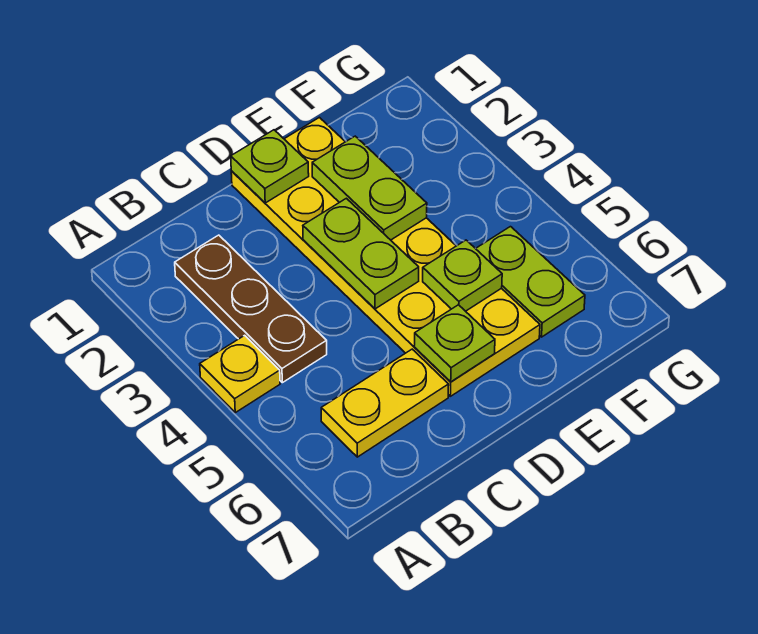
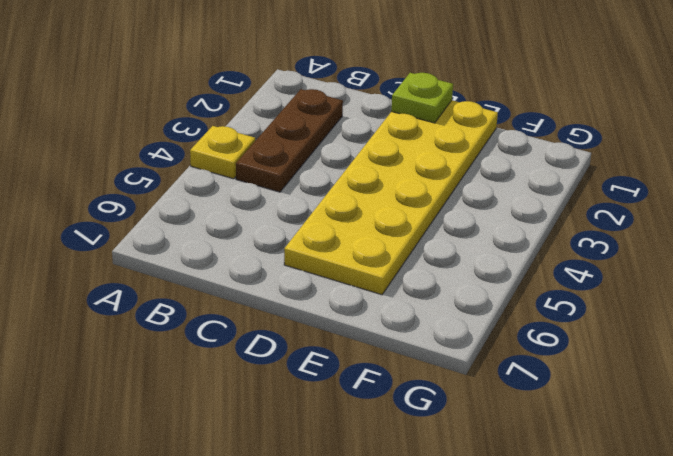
none -> yellow 1x2 plate [321,349,449,457]
none -> lime 1x2 plate [476,227,585,337]

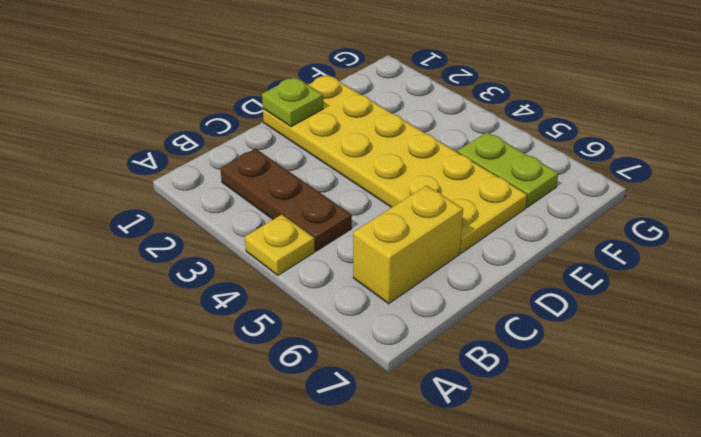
yellow 1x2 brick [353,185,463,304] -> yellow 1x2 plate [321,349,449,457]
none -> lime 1x2 plate [303,198,419,309]
none -> lime 1x1 plate [414,305,495,382]

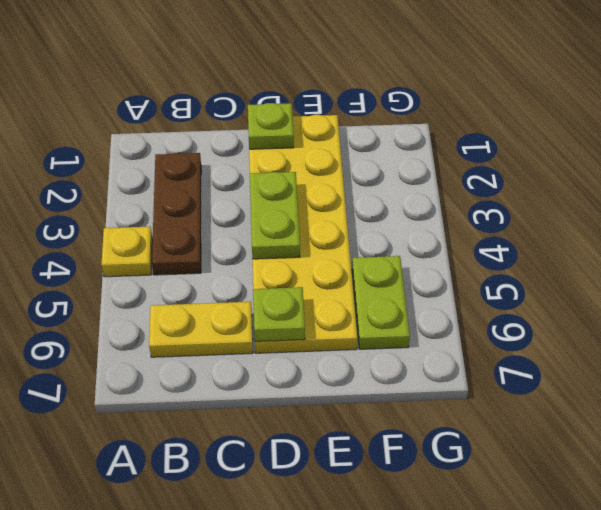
none -> lime 1x2 plate [312,136,427,240]
none -> lime 1x1 plate [423,240,502,311]

